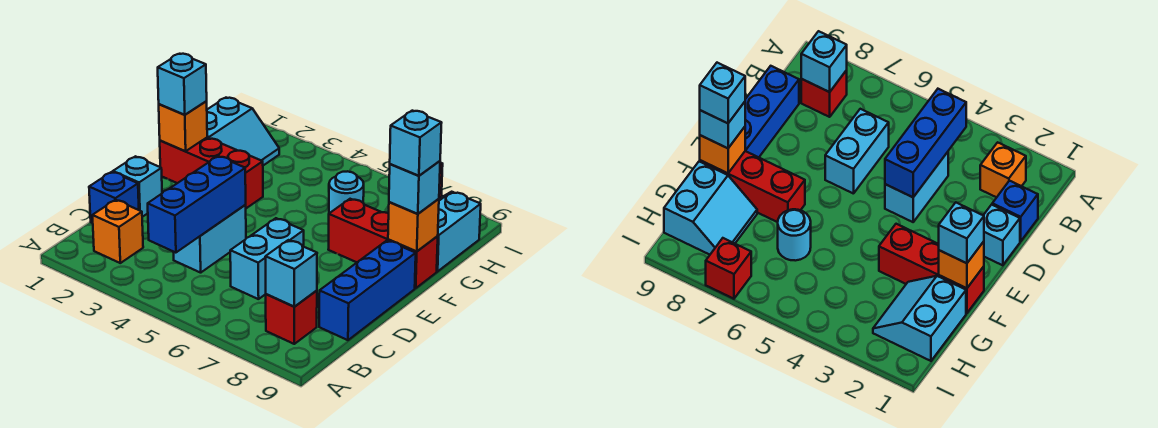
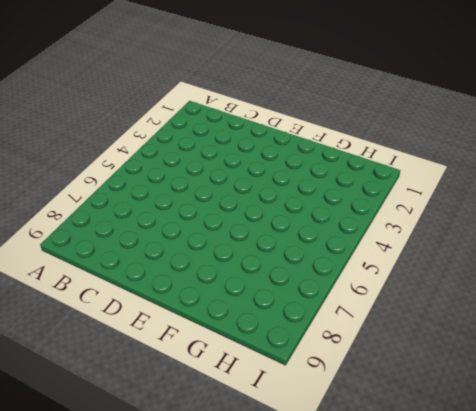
none -> orange 1x1 brick [92,200,143,263]
none -> red 1x1 brick [266,290,317,344]
none -> blue 1x1 brick [89,172,139,223]

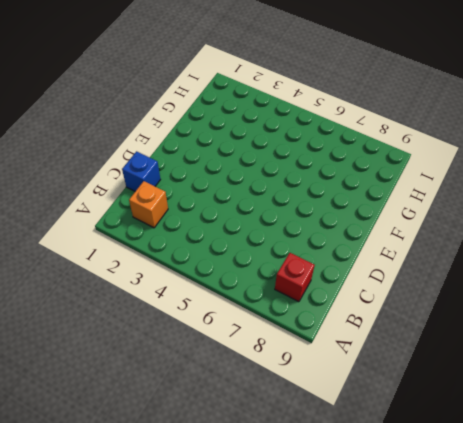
none -> cyan 1x2 brick [174,205,246,273]
none -> cyan 1x2 brick [230,218,304,299]
none -> blue 1x3 brick [319,241,416,340]

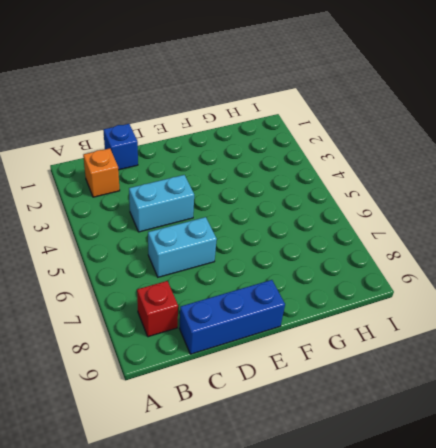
none -> cyan 1x1 brick [113,156,162,217]
none -> red 1x3 brick [160,138,263,208]
none -> red 1x3 brick [328,199,438,288]

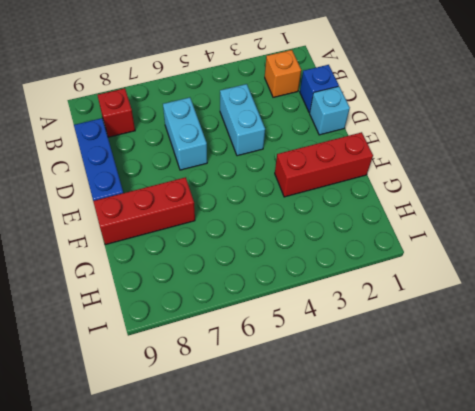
none -> cyan 2x2 slope [207,98,279,165]
none -> cyan 1x1 round brick [329,171,364,213]
none -> cyan 2x2 slope [437,192,481,271]

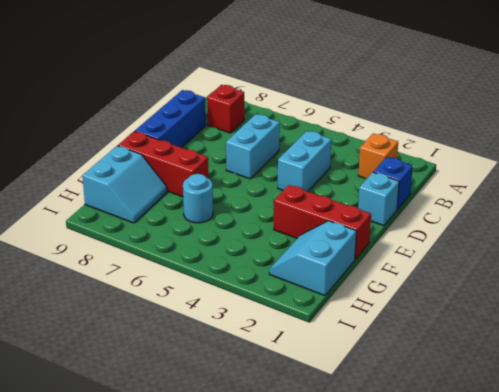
none -> red 1x1 brick [706,238,751,299]
none -> blue 1x3 brick [148,156,246,253]
none -> cyan 1x1 brick [265,240,317,307]

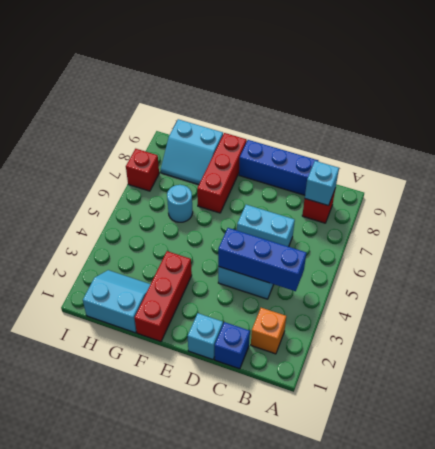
none -> orange 1x1 brick [159,101,207,151]
none -> orange 1x1 brick [388,199,439,251]
none -> cyan 1x1 brick [158,54,207,115]

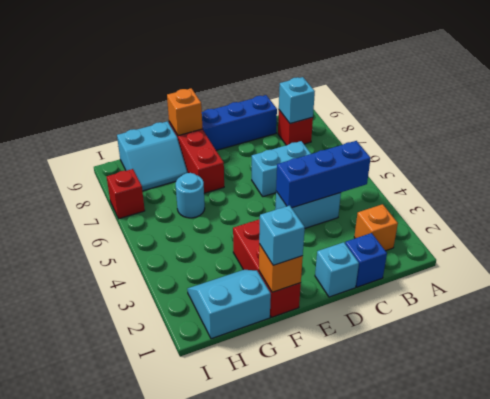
none -> cyan 1x1 brick [389,161,440,214]
none -> cyan 1x1 brick [390,111,441,176]

